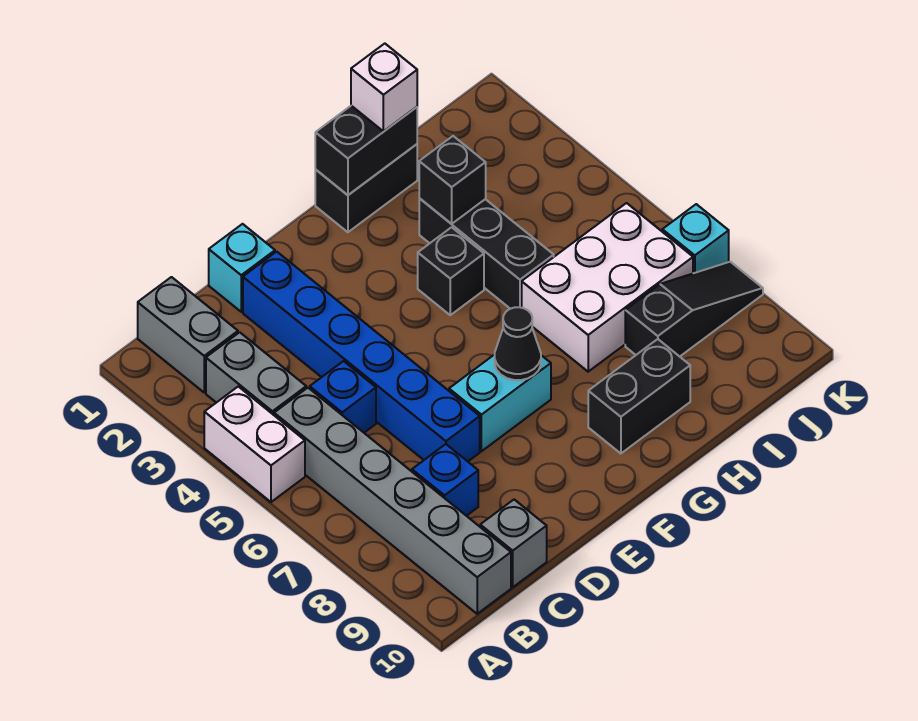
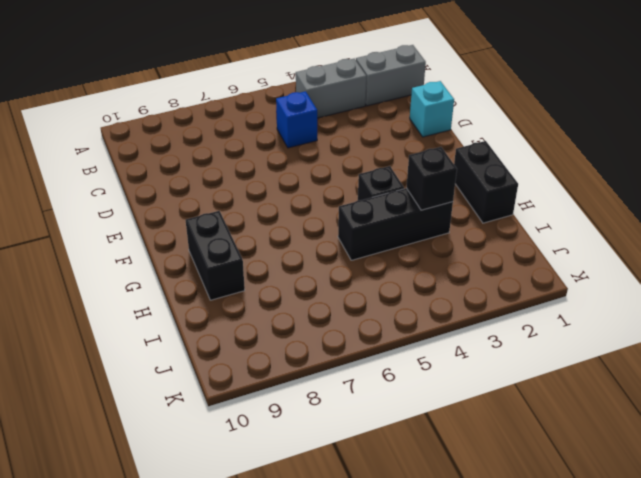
none -> white 1x2 brick [204,387,305,502]
none -> grey 1x6 brick [274,388,511,614]
none -> blue 1x1 brick [412,444,478,516]

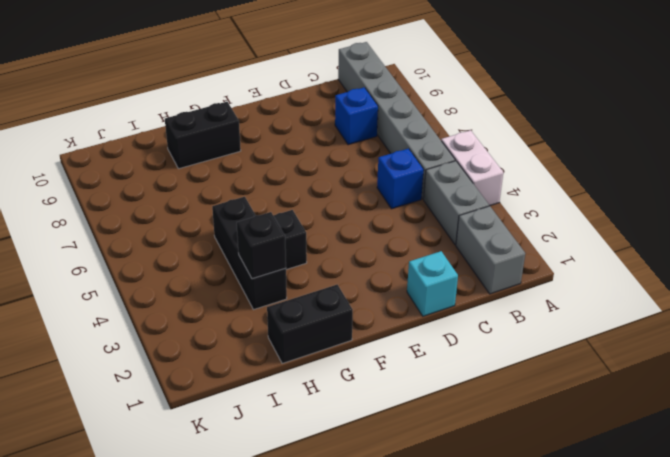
none -> grey 1x1 brick [480,500,547,587]
none -> blue 1x6 brick [243,252,480,461]
none -> cyan 1x2 brick [449,354,551,451]

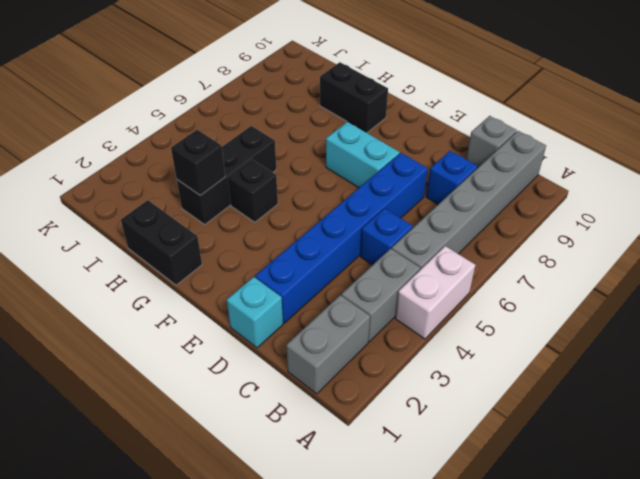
none -> white 2x3 brick [522,203,693,372]
none -> black 1x3 slope [625,262,763,356]
none -> cyan 1x1 brick [662,204,729,273]

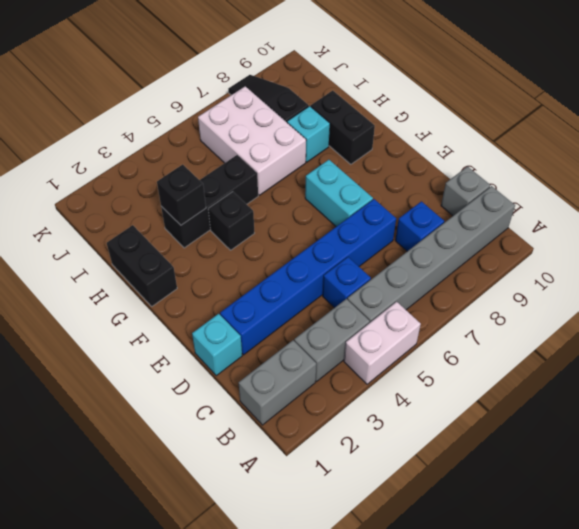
cyan 1x1 brick [287,106,330,162] -> cyan 1x1 brick moved to [662,204,729,273]
none -> black 1x1 cone [495,307,541,380]
none -> black 1x2 brick [315,106,417,195]
none -> white 1x1 brick [351,44,417,131]

